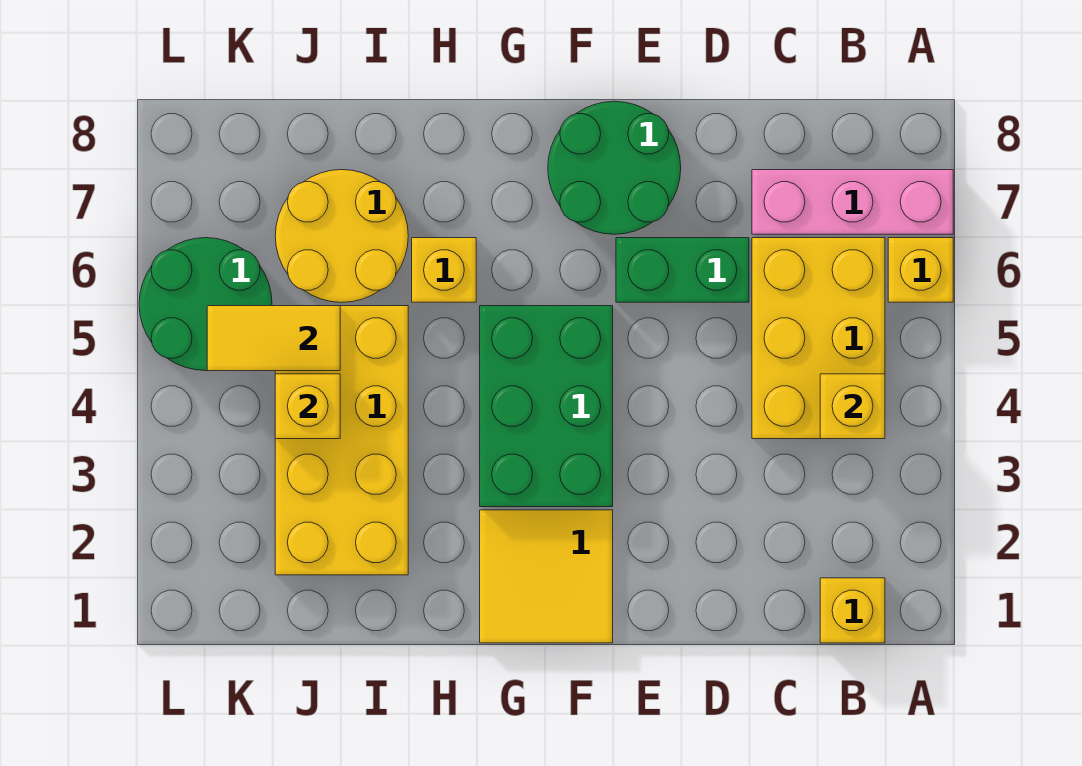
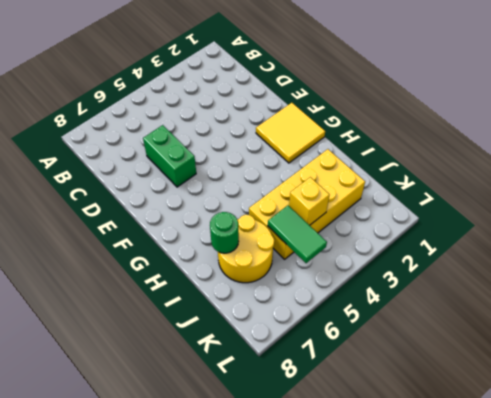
green 1x1 round brick [210,212,239,253] -> none
green 1x2 tile [268,205,327,263] -> yellow 1x2 tile [207,306,340,371]
none -> yellow 1x1 brick [888,238,953,302]
none -> pink 1x3 brick [752,170,953,234]
none -> yellow 1x1 brick [820,578,885,643]

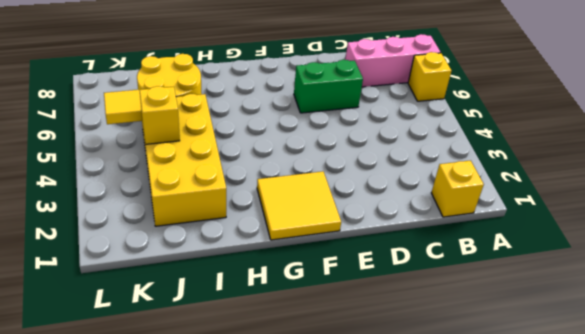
none -> yellow 2x3 brick [752,238,885,439]
none -> green 2x2 round brick [548,101,681,234]
none -> green 2x3 brick [480,306,613,507]

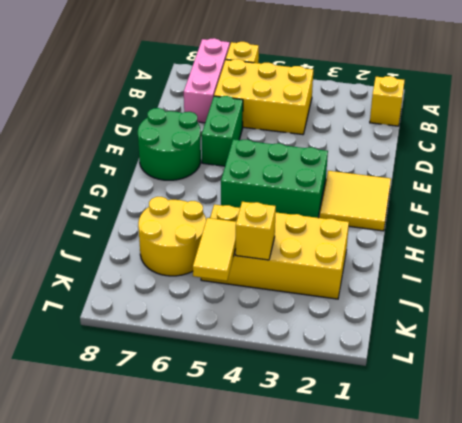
none -> yellow 1x1 brick [412,238,476,302]
none -> green 2x2 round brick [139,238,272,371]
none -> yellow 1x1 brick [820,374,885,439]

